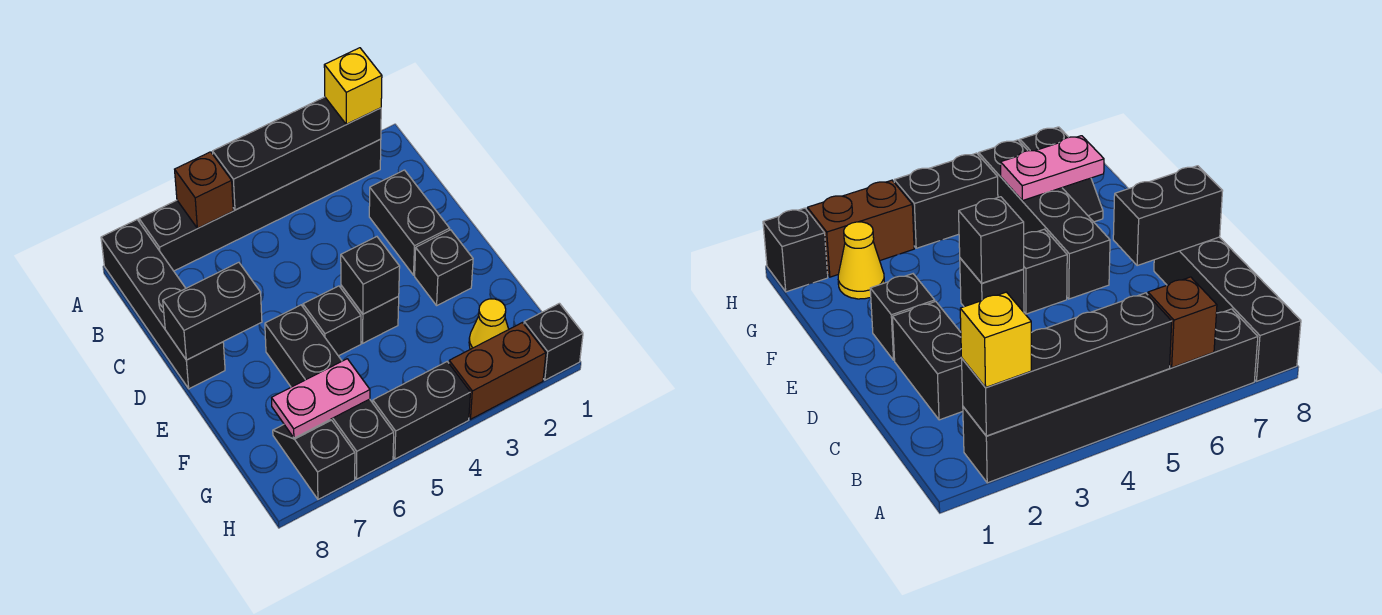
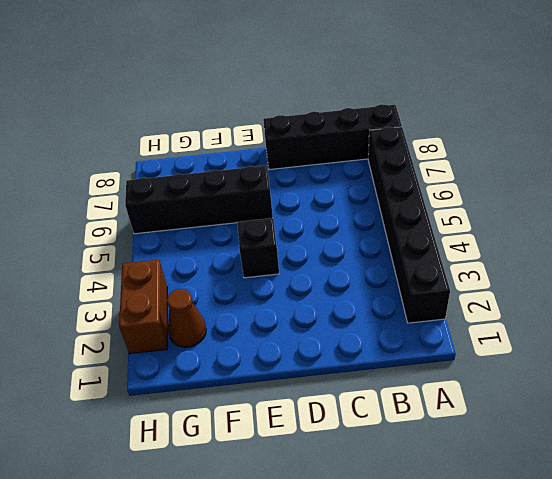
brown 1x1 cone [167,289,206,347] -> yellow 1x1 cone [469,299,509,349]
none -> black 1x2 brick [369,170,450,275]
none -> black 1x1 brick [415,230,473,305]
none -> black 1x1 brick [303,286,361,356]

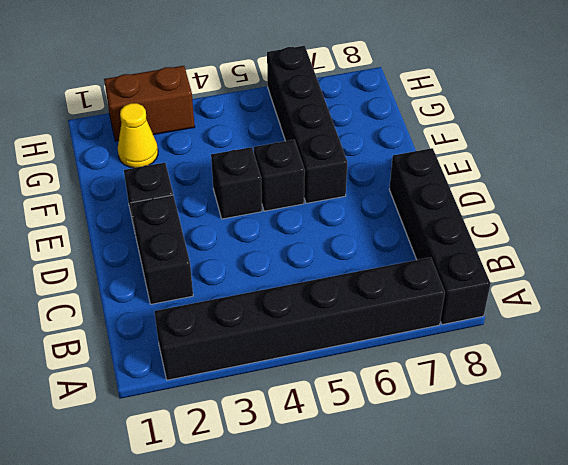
none -> black 1x2 slope [273,420,355,499]
none -> black 1x1 brick [524,303,583,380]
none -> black 1x2 brick [373,362,471,459]

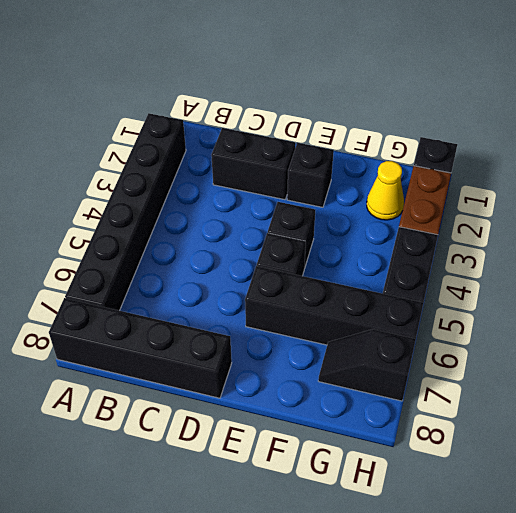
none -> black 1x4 brick [213,97,381,210]
none -> brown 1x1 brick [175,152,233,228]
none -> black 1x2 brick [163,262,262,360]

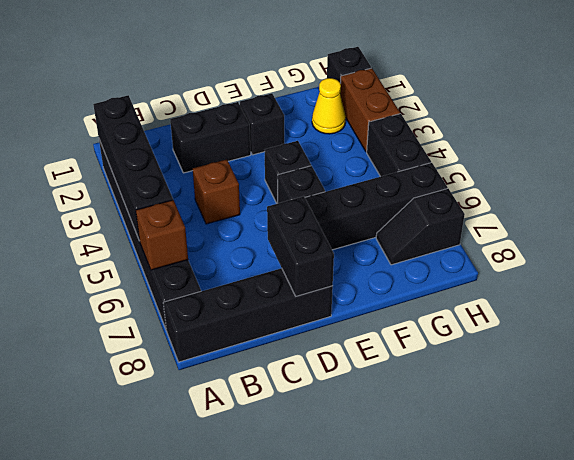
brown 1x1 brick [193,159,240,224] -> none
none -> black 1x1 brick [341,237,400,314]
none -> pink 1x2 plate [272,359,370,438]
none -> yellow 1x1 brick [324,48,382,124]

